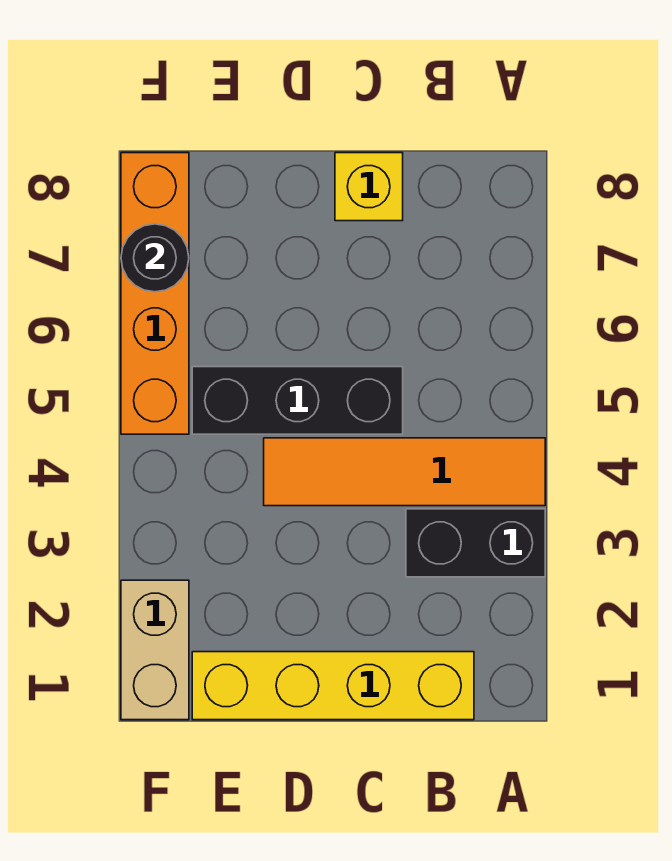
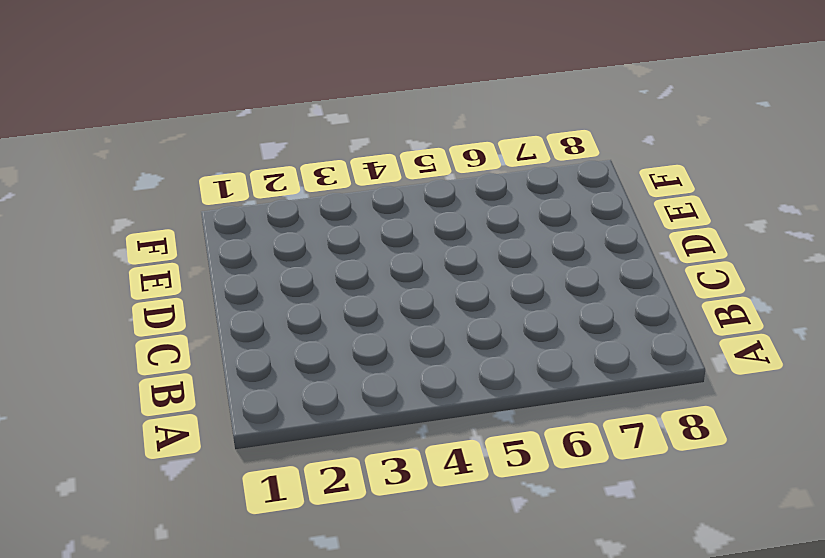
none -> black 1x2 brick [406,509,545,577]
none -> orange 1x4 tile [264,438,545,506]

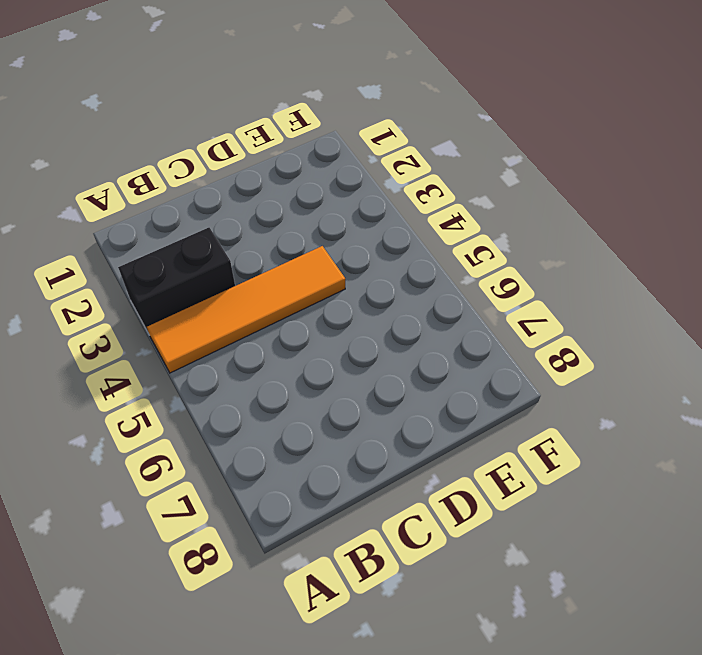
none -> yellow 1x4 brick [192,652,474,720]
none -> black 1x3 brick [192,367,403,434]

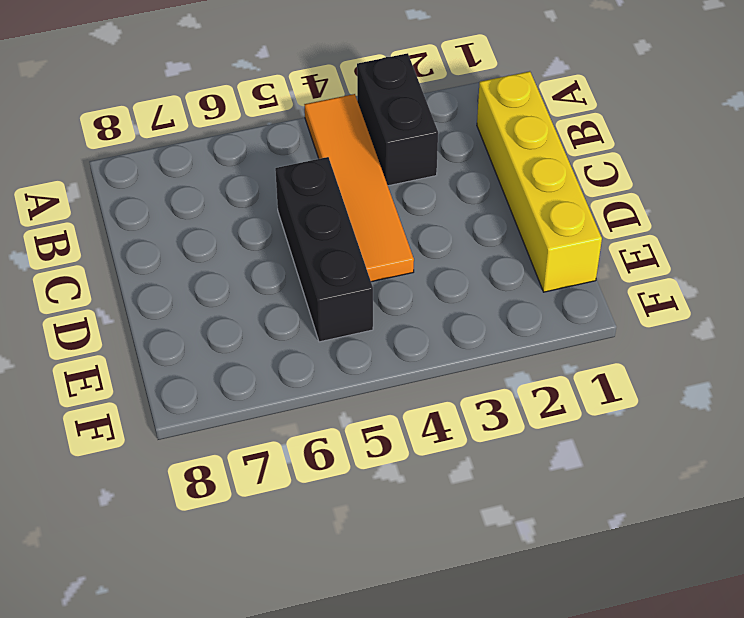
none -> yellow 1x1 brick [335,153,403,221]
none -> tan 1x2 brick [121,580,189,720]

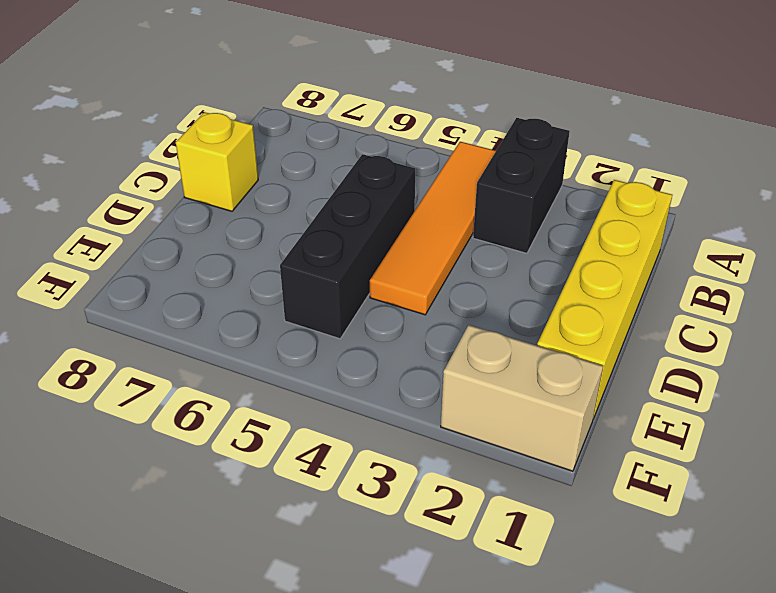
none -> orange 1x4 brick [121,153,189,434]
none -> black 1x1 round brick [121,224,189,292]

